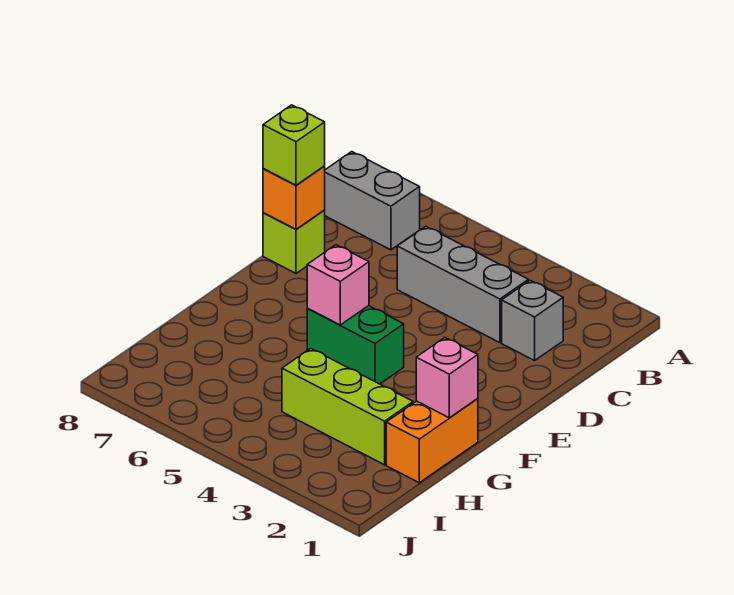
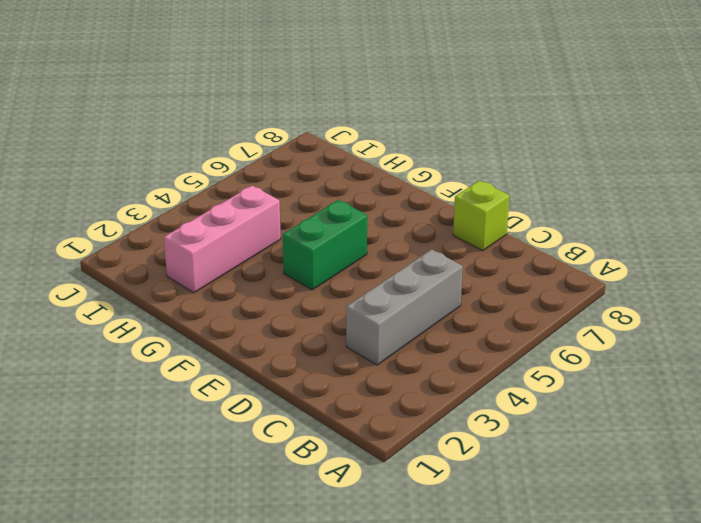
pink 1x3 brick [164,186,281,293] -> lime 1x3 brick [282,348,413,465]
none -> grey 1x2 brick [325,152,420,250]
none -> grey 1x1 brick [502,280,563,361]

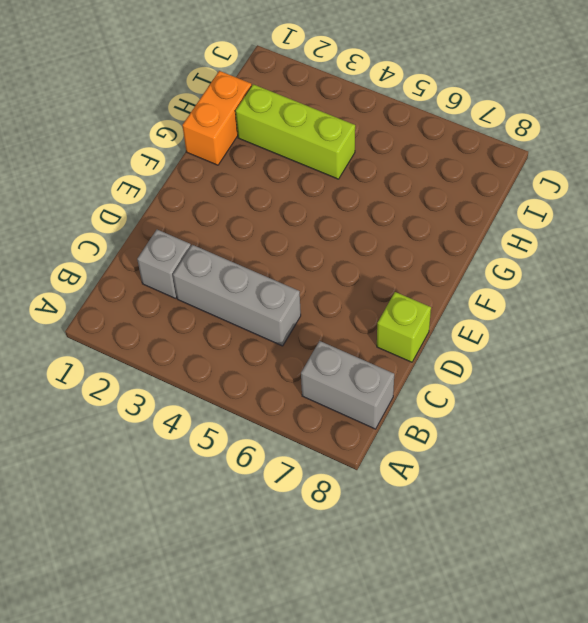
none -> green 1x2 brick [307,306,404,384]
none -> orange 1x1 brick [263,166,325,229]

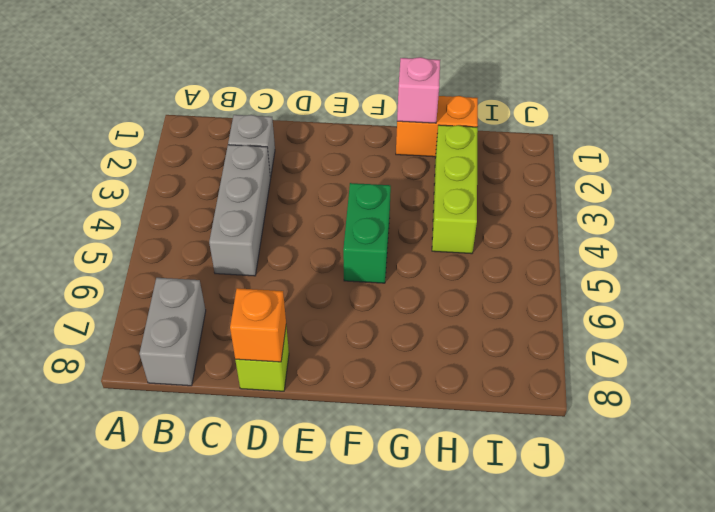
none -> pink 1x1 brick [307,245,369,325]
none -> lime 1x1 brick [263,105,325,185]

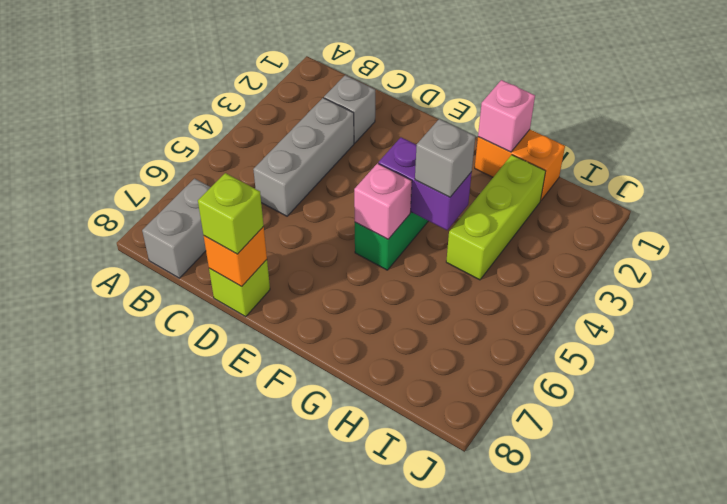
purple 1x2 brick [379,137,472,230] -> none
grey 1x1 brick [415,119,475,197] -> none

